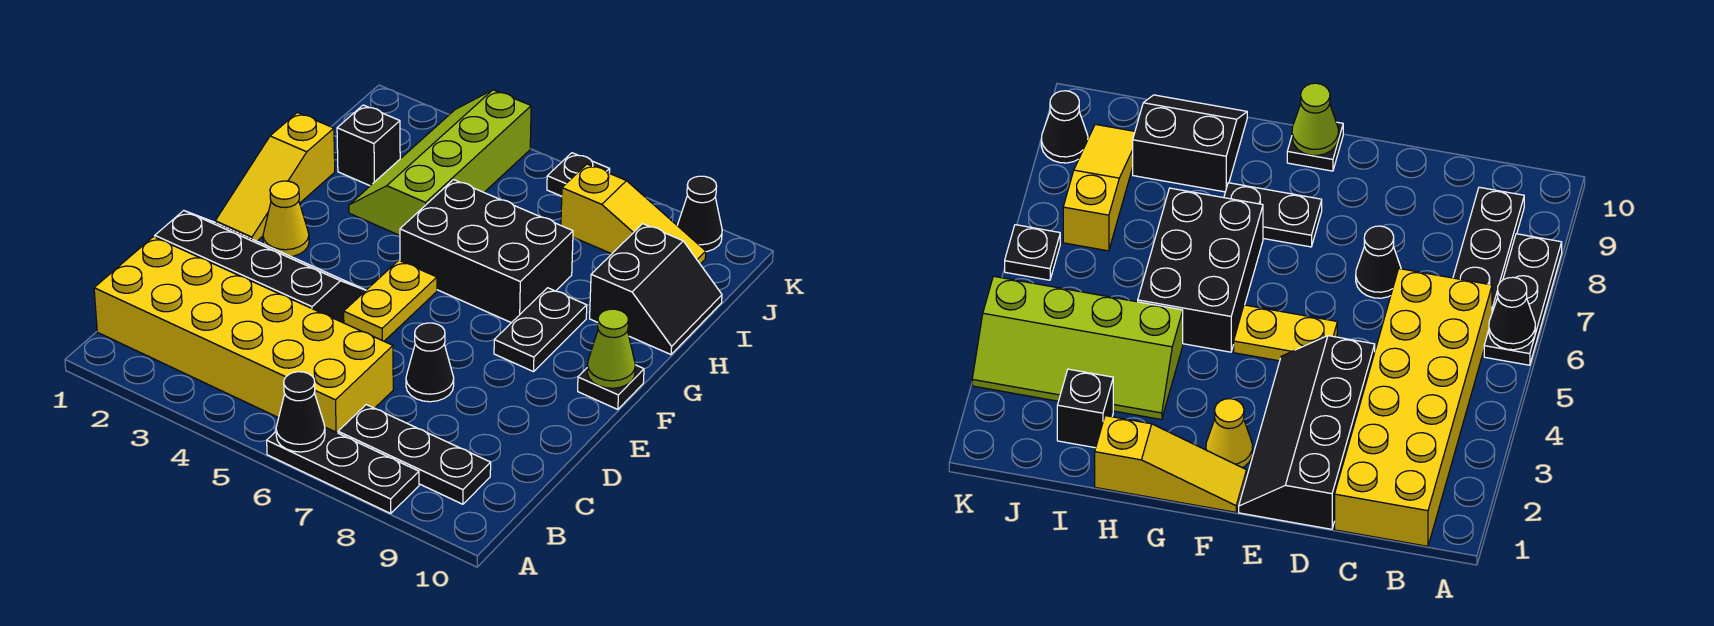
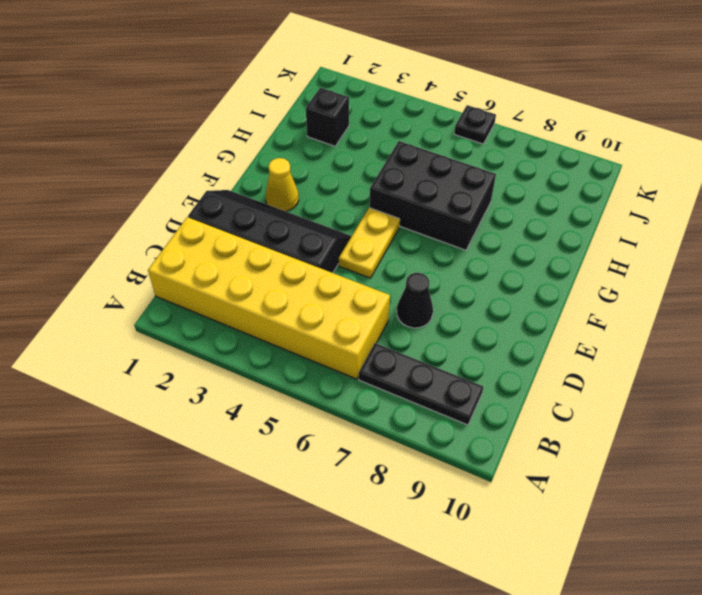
none -> black 1x3 plate [267,427,419,514]
none -> yellow 1x3 slope [215,113,335,241]
none -> black 1x2 plate [494,288,587,372]

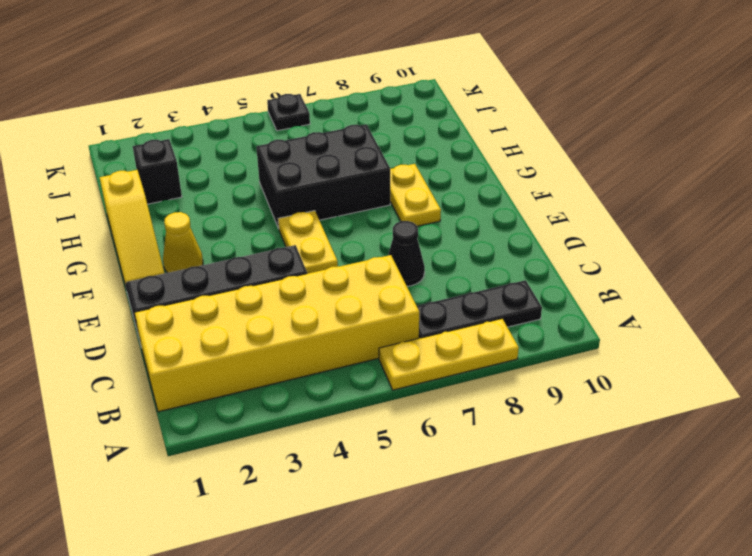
yellow 1x3 plate [379,319,519,390] -> black 1x3 plate [267,427,419,514]
yellow 1x2 plate [390,164,441,226] -> black 1x2 plate [494,288,587,372]
none -> black 1x1 plate [578,365,644,410]
none -> lime 2x4 slope [349,90,531,235]
none -> black 2x2 slope [590,224,722,355]

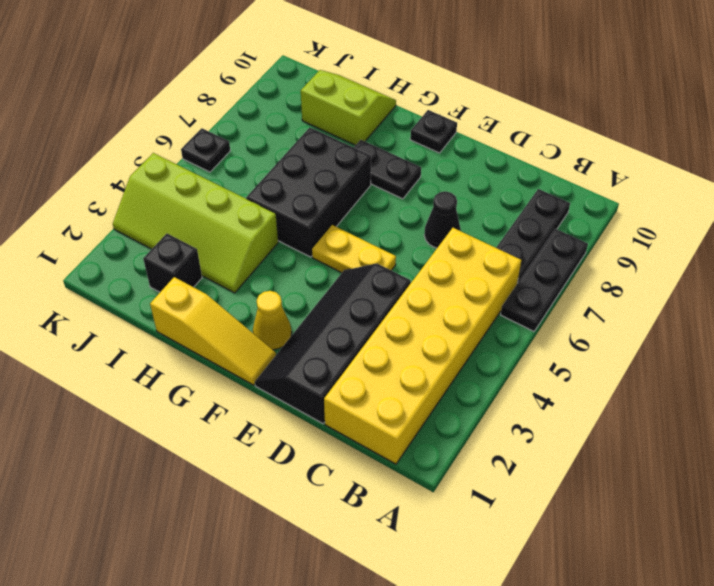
lime 2x2 slope [301,70,396,145] -> black 2x2 slope [590,224,722,355]
none -> yellow 1x3 slope [561,164,706,264]
none -> black 1x1 cone [677,176,722,252]
none -> black 1x1 cone [276,372,325,452]

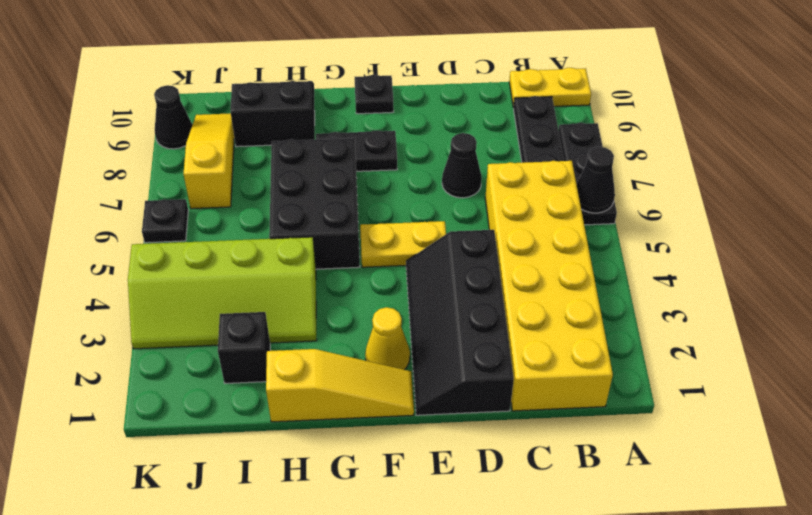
yellow 1x2 plate [509,68,591,108] -> none
none -> lime 1x1 cone [587,309,635,388]

